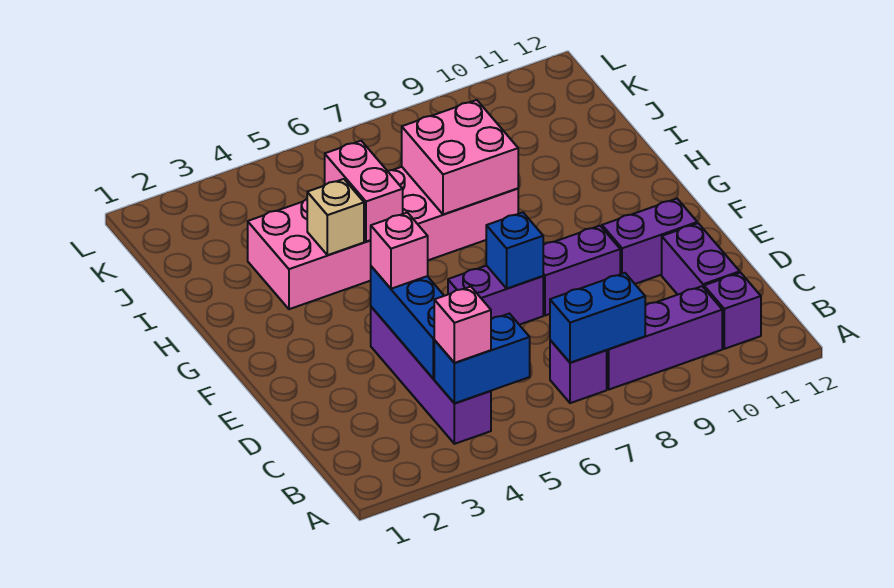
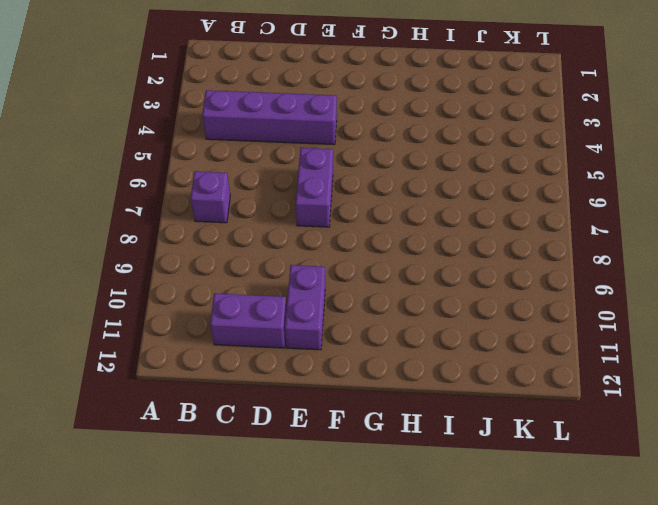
none -> purple 1x3 brick [607,286,722,389]
none -> purple 1x1 brick [704,273,761,349]
none -> purple 1x2 brick [543,226,620,316]

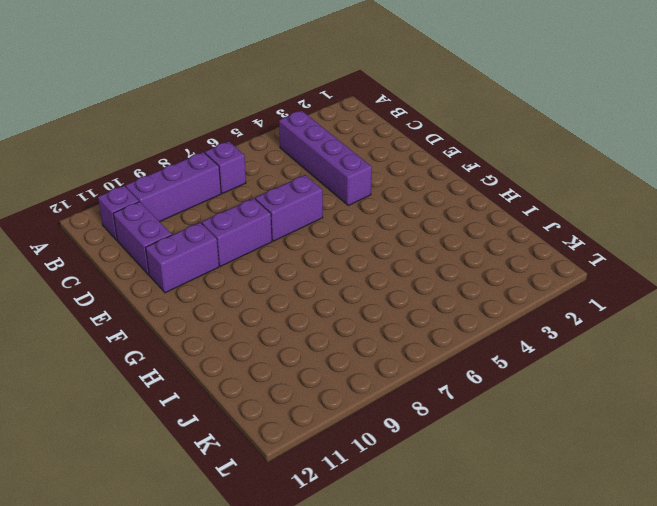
none -> pink 2x6 brick [248,167,518,309]
none -> blue 1x2 brick [434,314,530,404]
none -> blue 1x2 brick [550,273,645,363]

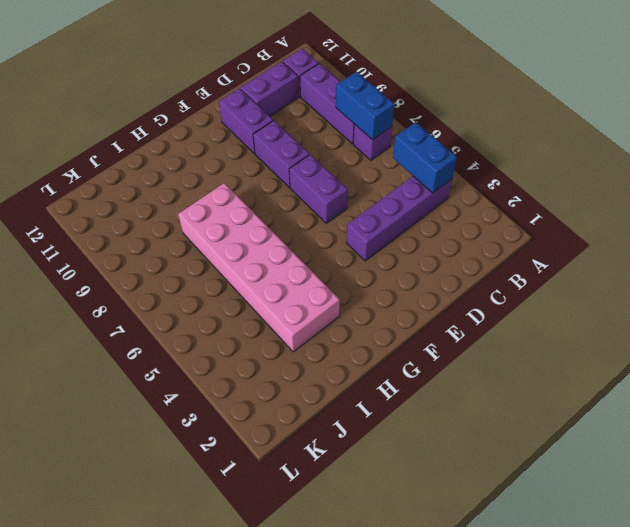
none -> blue 1x3 brick [371,266,444,379]
none -> blue 1x1 brick [486,212,543,289]
none -> tan 1x1 brick [307,179,364,255]

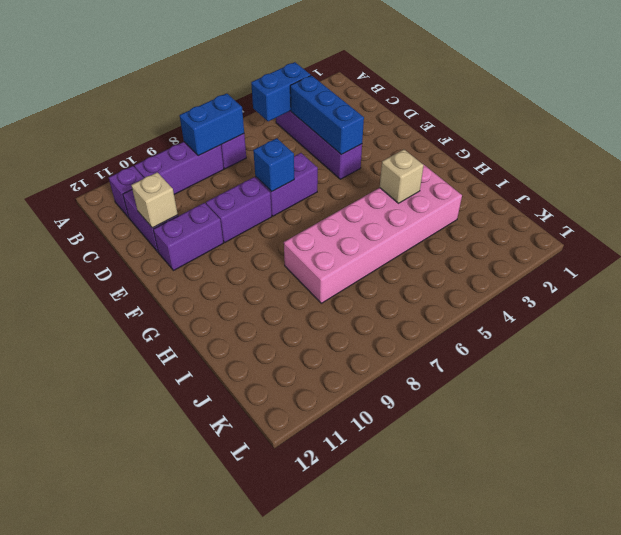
tan 1x1 brick [131,172,178,228] -> none
none -> pink 1x2 brick [325,141,403,242]
none -> pink 2x2 brick [402,100,518,214]
none -> pink 1x1 brick [434,287,491,363]

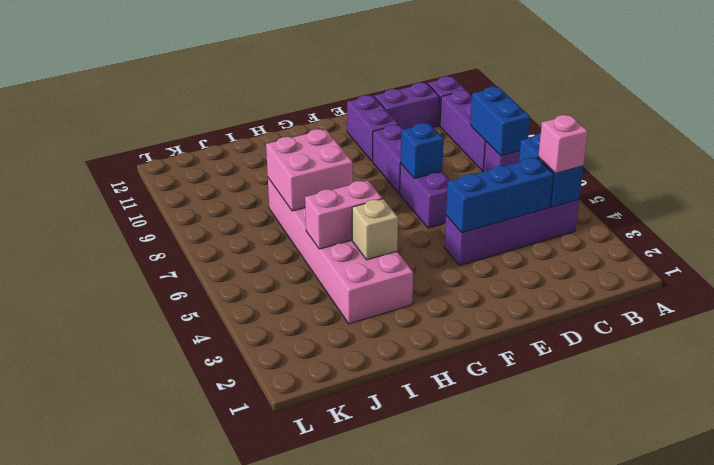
none -> pink 1x1 brick [370,213,428,289]

